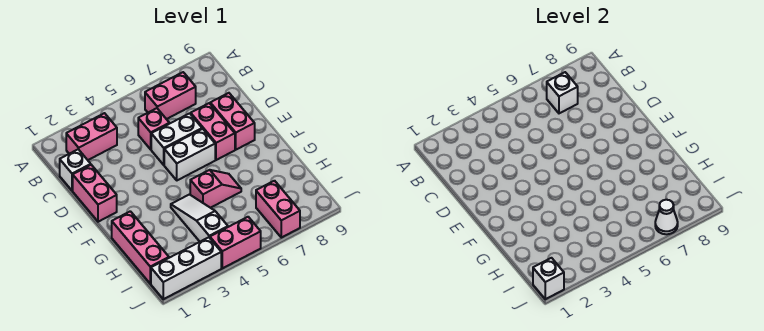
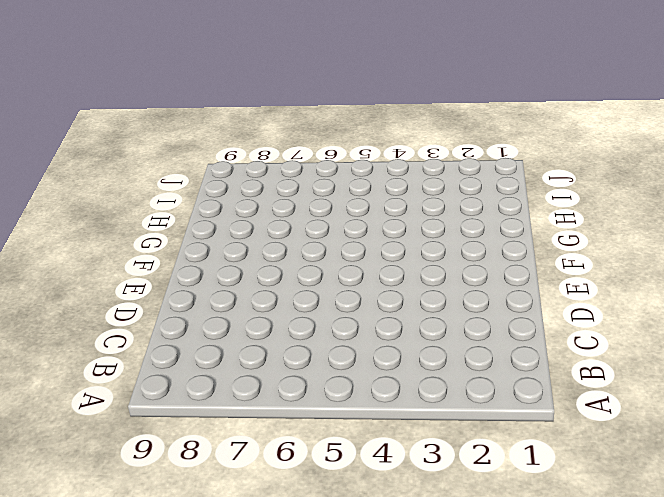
none -> pink 1x2 brick [66,113,117,160]
none -> pink 1x2 brick [145,72,196,119]
none -> white 1x1 brick [60,149,91,191]

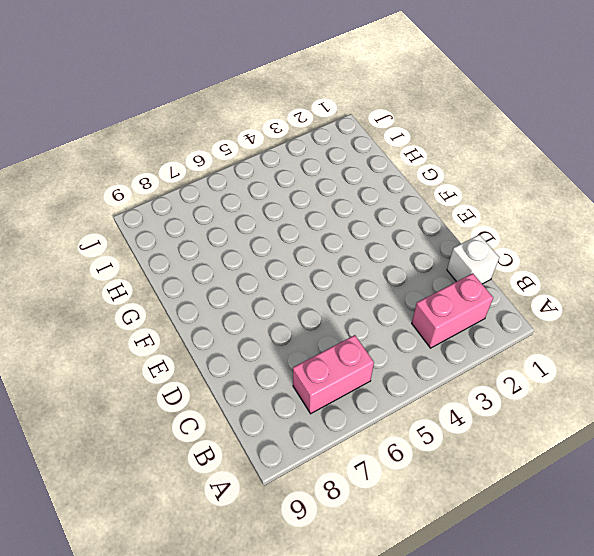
none -> pink 1x1 brick [138,108,169,149]
none -> pink 1x2 brick [73,165,117,222]
none -> white 1x2 brick [151,113,202,165]

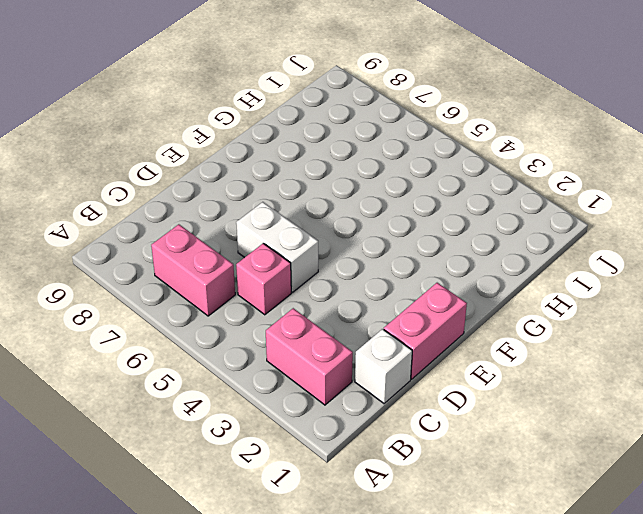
none -> pink 1x2 brick [191,103,235,160]
none -> pink 1x2 brick [210,93,255,150]
none -> white 1x2 brick [164,129,215,180]

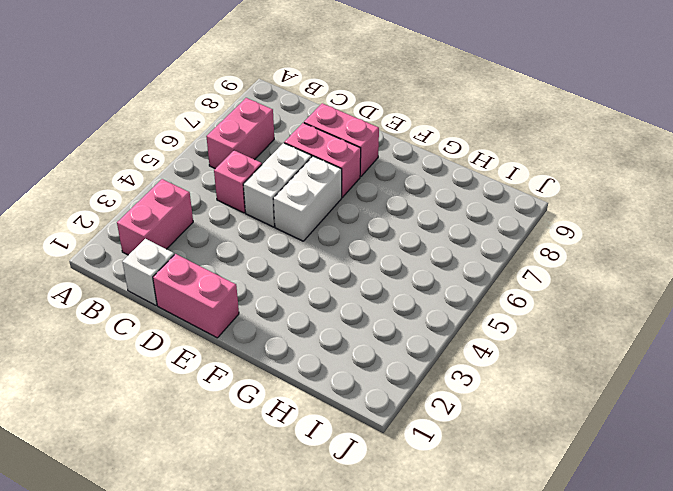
none -> pink 1x3 brick [112,211,169,284]
none -> white 1x3 slope [171,195,228,242]
none -> pink 1x2 slope [190,170,241,208]

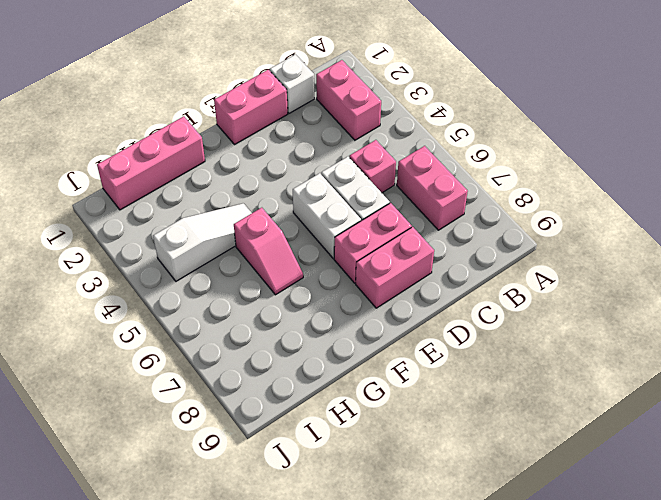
none -> pink 1x2 brick [256,181,300,238]
none -> white 1x3 brick [151,237,221,299]
none -> pink 1x2 brick [210,217,261,268]

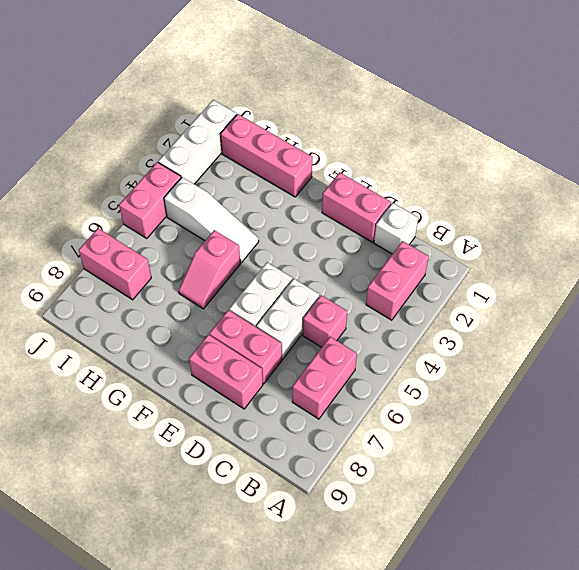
none -> white 1x1 brick [547,72,578,113]
none -> white 1x1 brick [533,258,564,299]
none -> white 1x1 cone [655,200,678,234]

